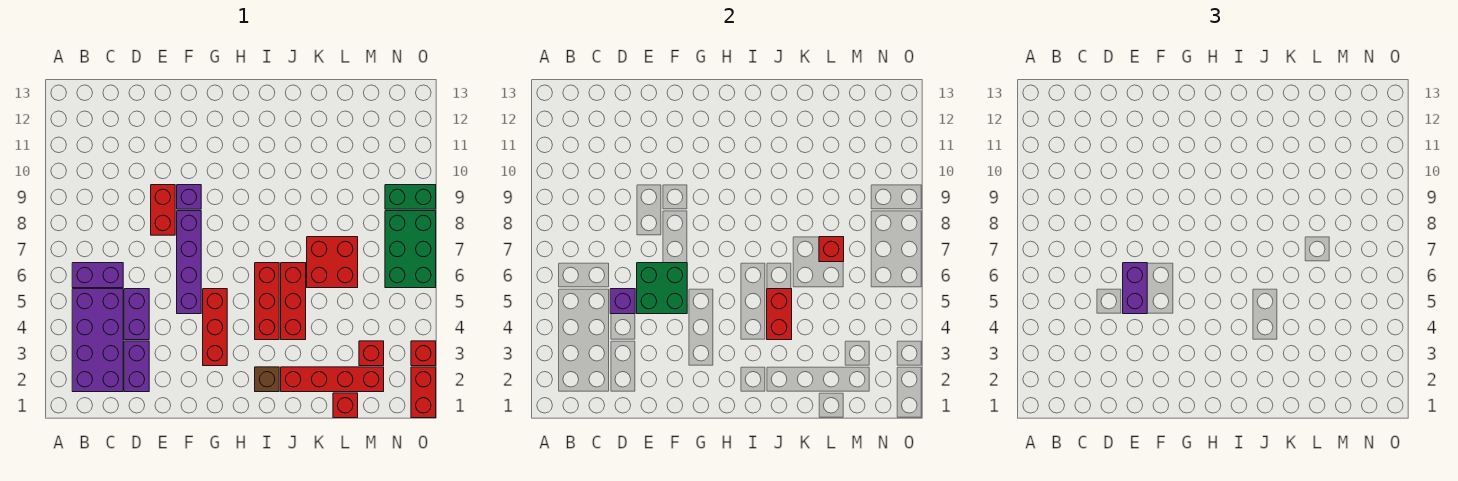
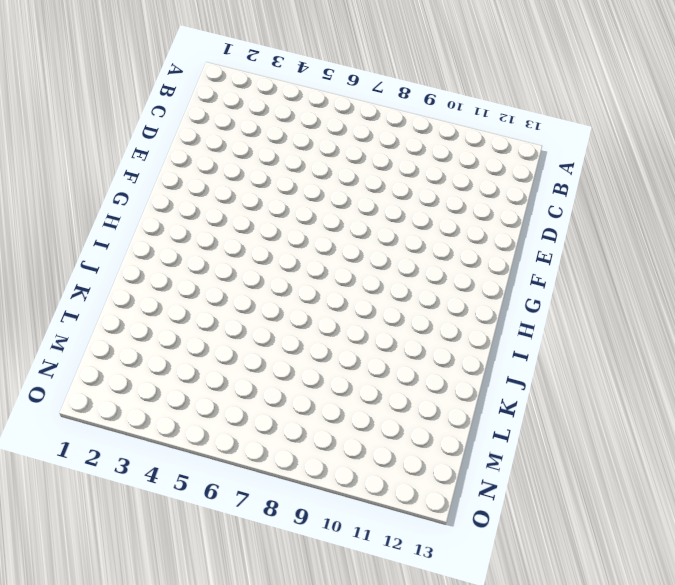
none -> purple 2x4 brick [72,289,123,392]
none -> purple 1x2 brick [72,263,123,288]
none -> purple 1x2 brick [124,341,149,392]

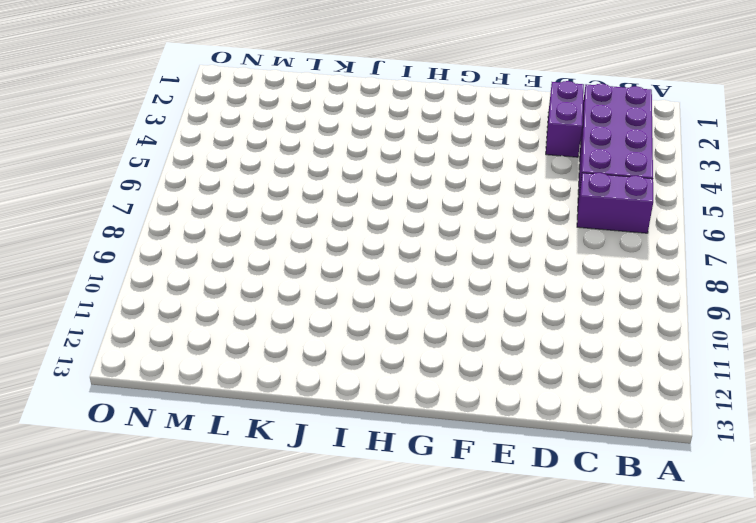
none -> purple 1x2 brick [124,289,149,340]
none -> red 1x2 brick [151,185,175,235]
none -> purple 1x4 brick [177,211,201,314]

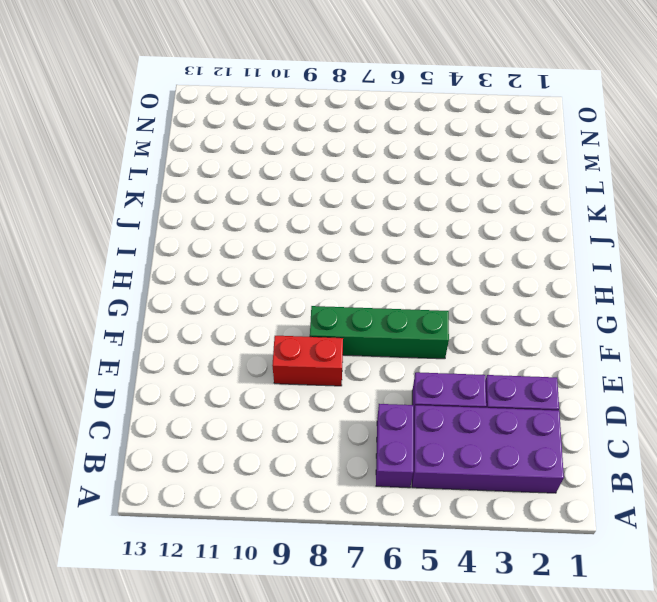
green 1x4 brick [310,306,449,359] -> purple 1x4 brick [177,211,201,314]
none -> purple 1x1 brick [177,185,201,209]
none -> red 1x3 brick [203,289,227,366]
none -> brown 1x1 brick [255,367,279,392]

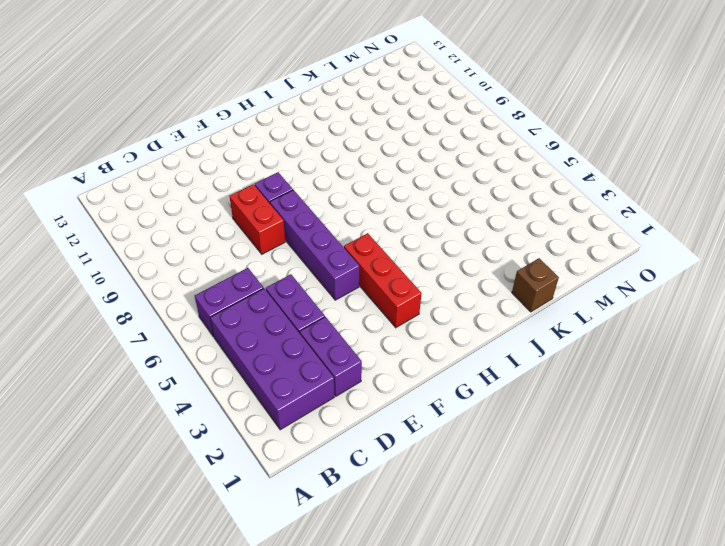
brown 1x1 brick [512,258,559,312] -> brown 1x1 brick moved to [255,367,279,392]
none -> red 1x3 brick [255,263,279,340]
none -> red 1x4 brick [281,367,384,392]
none -> red 1x3 brick [281,263,306,340]

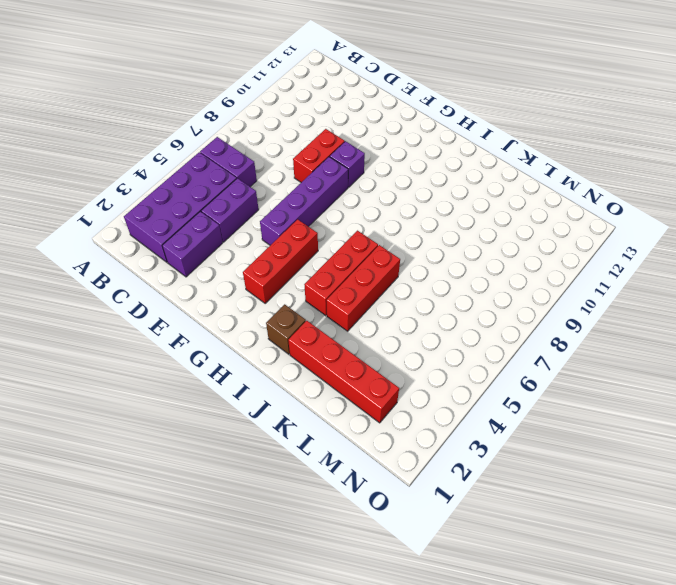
none -> red 2x2 brick [307,237,358,288]
none -> red 1x1 brick [333,393,358,418]
none -> red 1x1 brick [359,341,384,366]

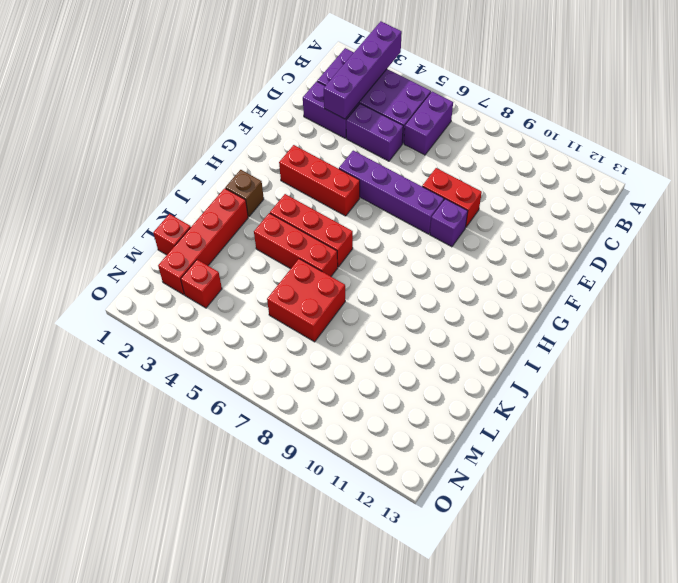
purple 1x4 brick [324,21,402,119] -> none
none -> green 2x3 brick [385,211,436,288]
none -> green 1x2 brick [385,185,436,209]
none -> red 1x2 brick [411,367,436,418]

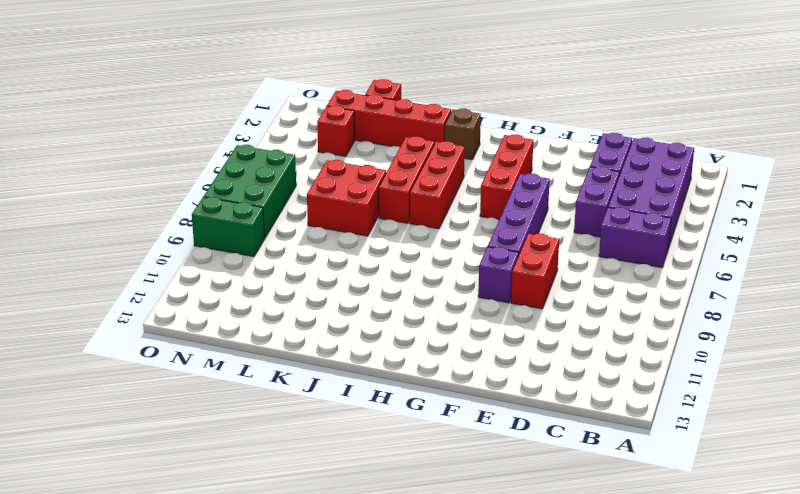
none -> red 1x2 brick [411,367,436,418]
none -> red 1x1 brick [411,341,436,366]
none -> purple 1x1 brick [610,289,635,314]

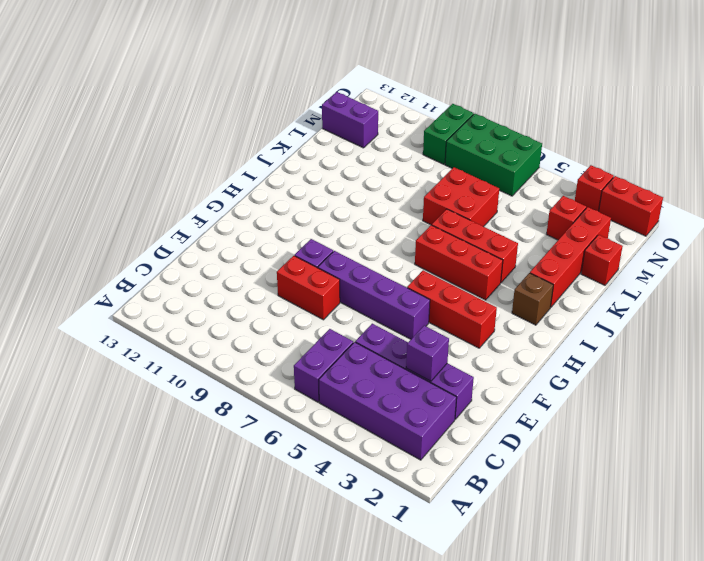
purple 1x1 brick [406,326,449,381] -> purple 1x1 brick moved to [610,289,635,314]
purple 1x2 brick [322,92,378,148] -> purple 1x2 brick moved to [1123,263,1147,314]
none -> green 2x2 brick [637,263,687,314]
none -> red 1x2 brick [767,289,792,340]
none -> red 1x1 brick [819,237,844,262]

